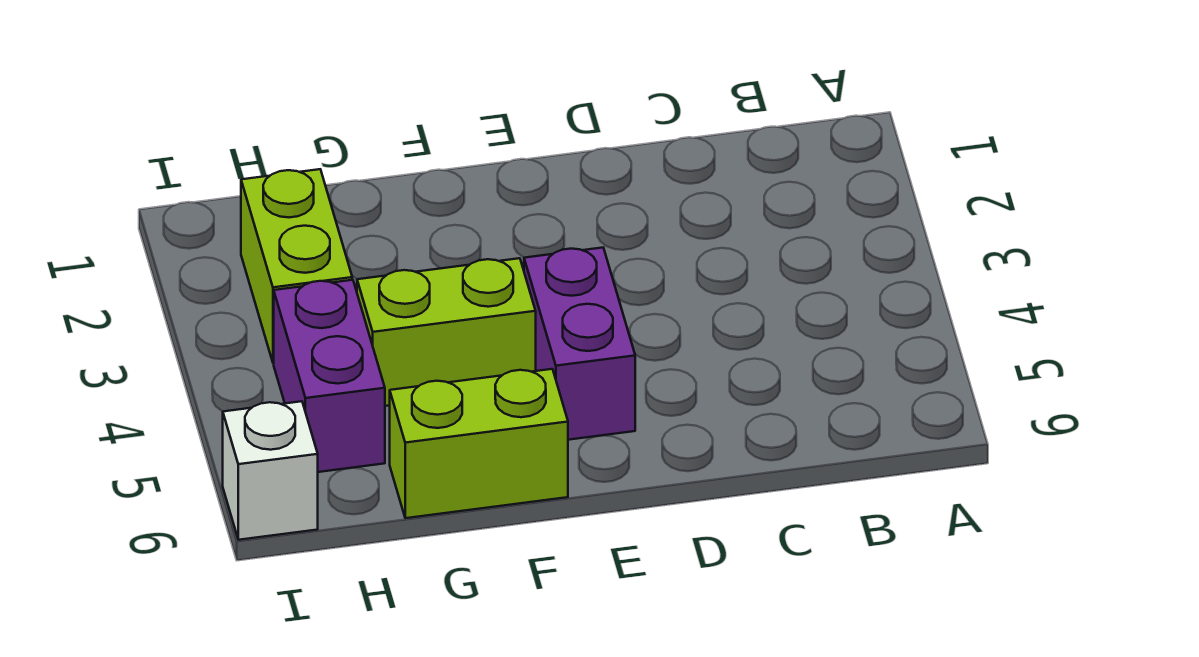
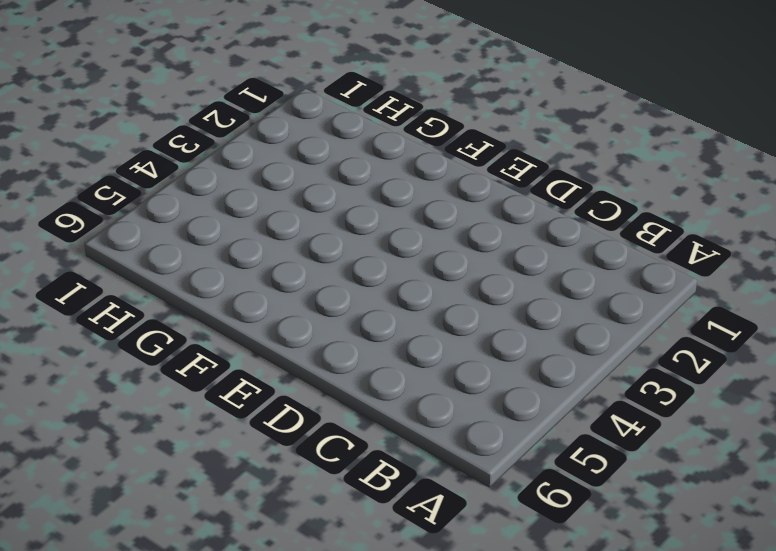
none -> purple 1x2 brick [524,248,635,440]
none -> lime 1x2 brick [357,258,536,406]

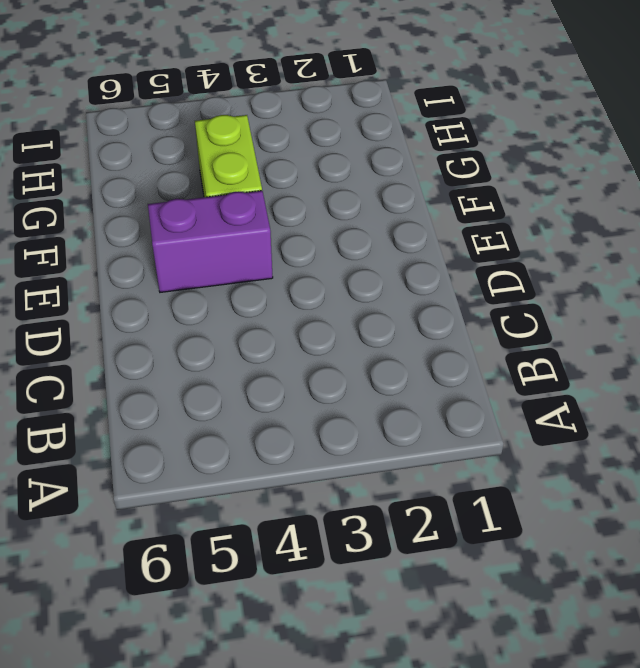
none -> lime 1x2 brick [390,369,568,518]
none -> lime 1x2 brick [241,169,352,363]

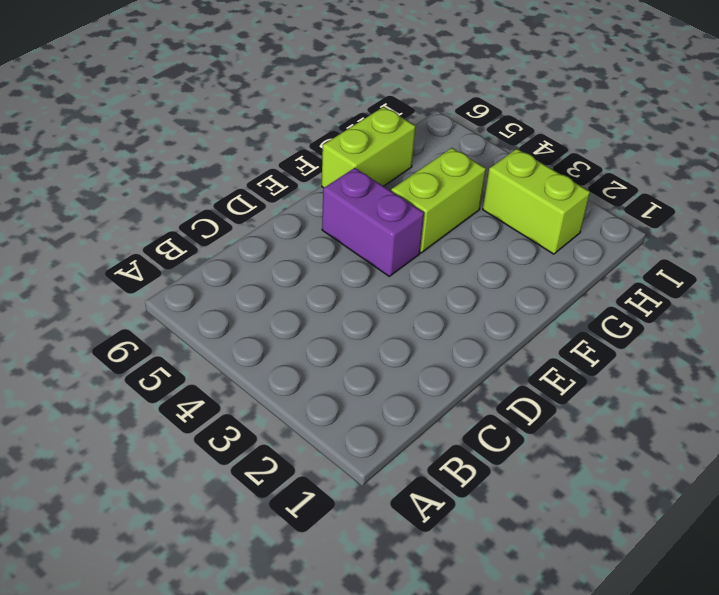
none -> purple 1x2 brick [274,280,385,472]
none -> white 1x1 brick [223,401,318,540]

